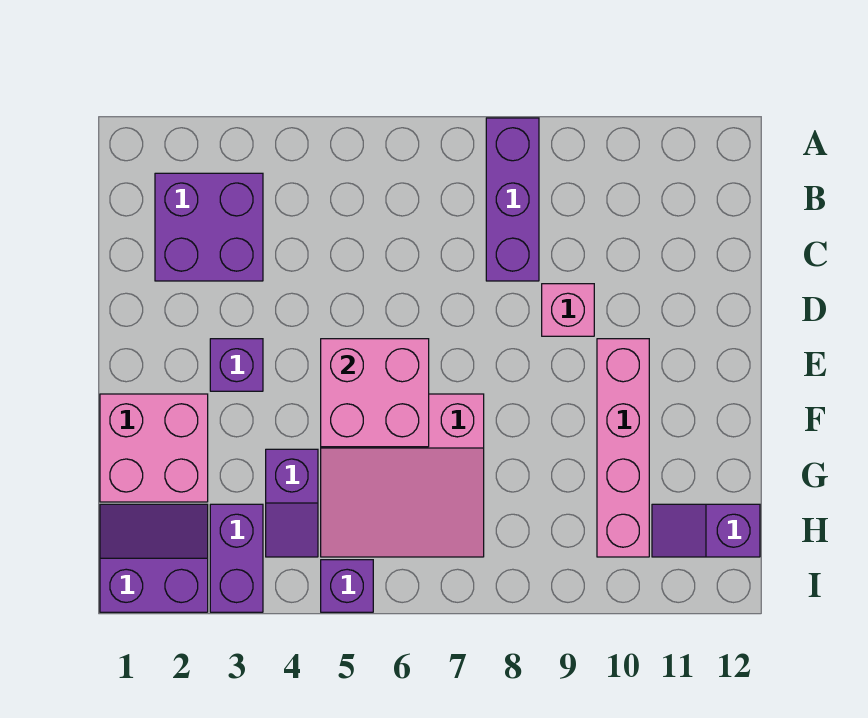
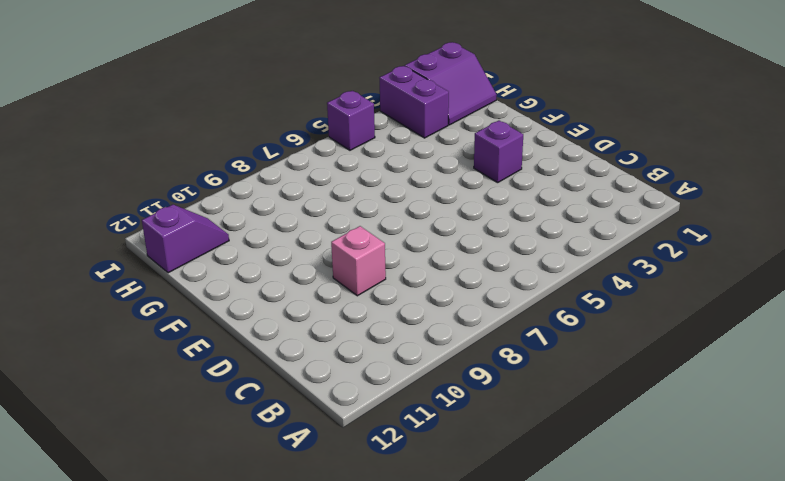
none -> purple 1x3 brick [486,118,539,281]
none -> purple 2x2 brick [155,173,263,281]
none -> pink 1x4 brick [597,339,649,557]

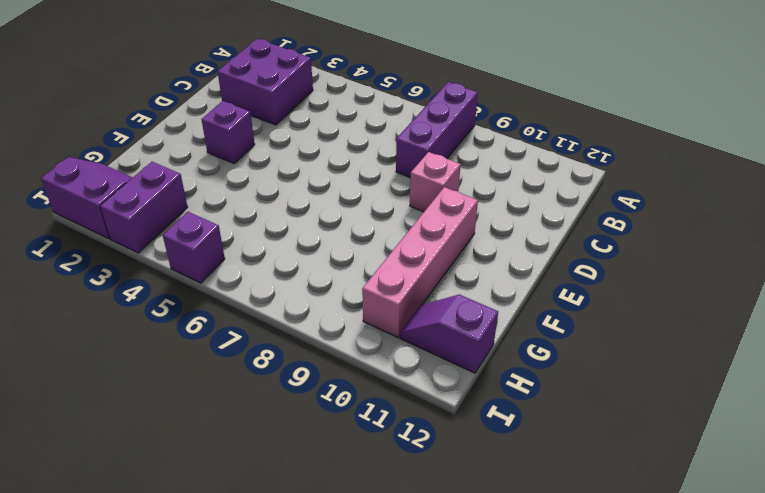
none -> pink 2x2 brick [100,394,208,502]
none -> pink 3x3 slope [321,394,484,557]
none -> purple 1x2 slope [266,449,318,557]

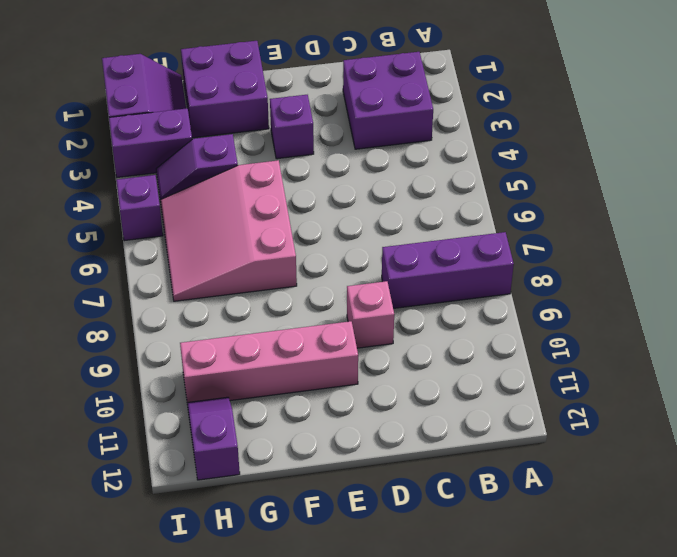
purple 2x2 brick [181,41,269,138] -> pink 2x2 brick [100,394,208,502]
none -> pink 2x2 brick [321,339,429,447]

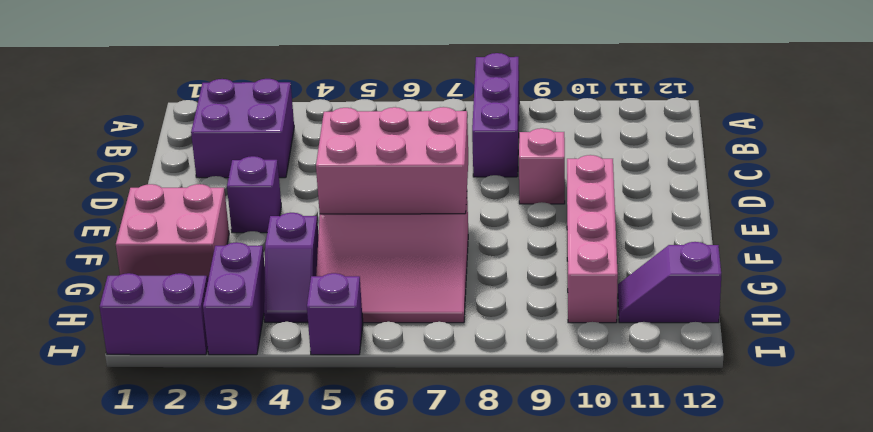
pink 2x3 brick [316,107,468,214] -> pink 2x2 brick [321,339,429,447]

